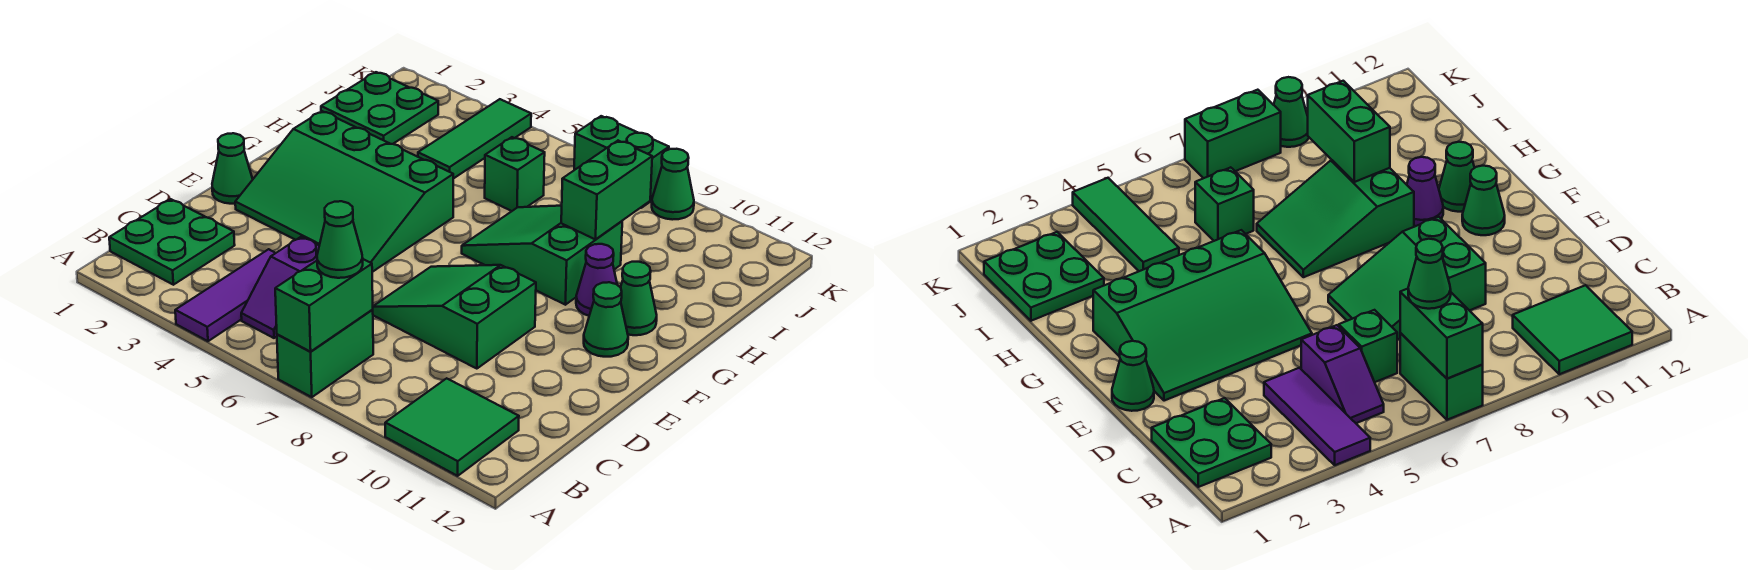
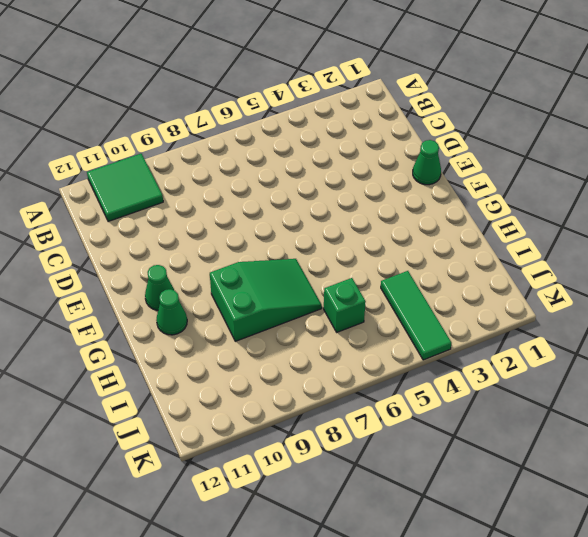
none -> purple 1x3 tile [175,249,275,341]
none -> green 1x2 brick [277,310,373,397]
none -> green 2x2 plate [109,199,235,285]

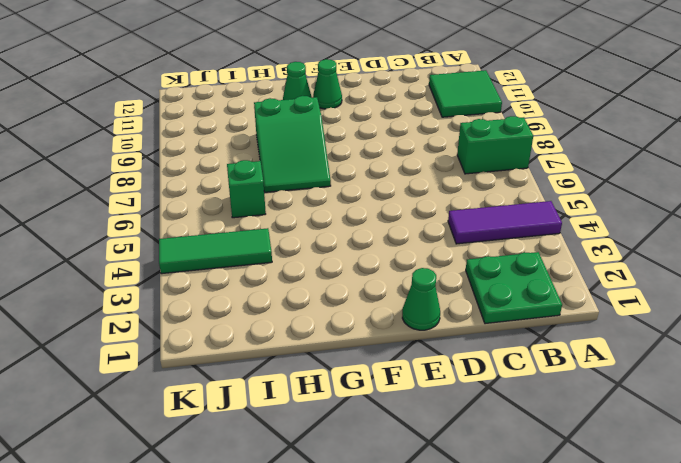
none -> purple 1x2 slope [241,237,319,338]
none -> green 1x1 brick [1339,310,1397,382]
none -> green 2x3 slope [372,265,536,369]

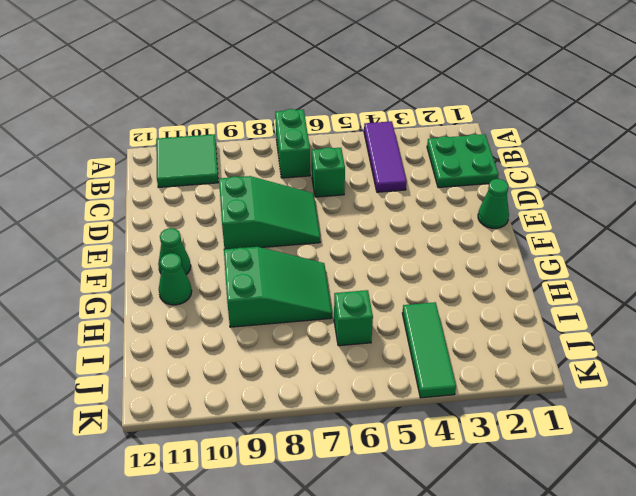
none -> purple 1x2 slope [241,237,319,338]
none -> green 3x4 slope [235,111,453,272]
none -> purple 1x1 cone [576,244,617,316]

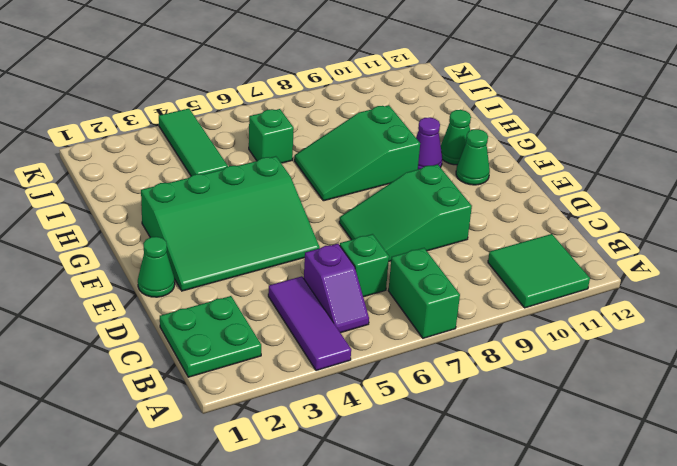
none -> green 2x2 plate [321,72,438,144]
none -> green 1x2 brick [574,116,669,208]
none -> green 1x1 cone [652,149,694,220]

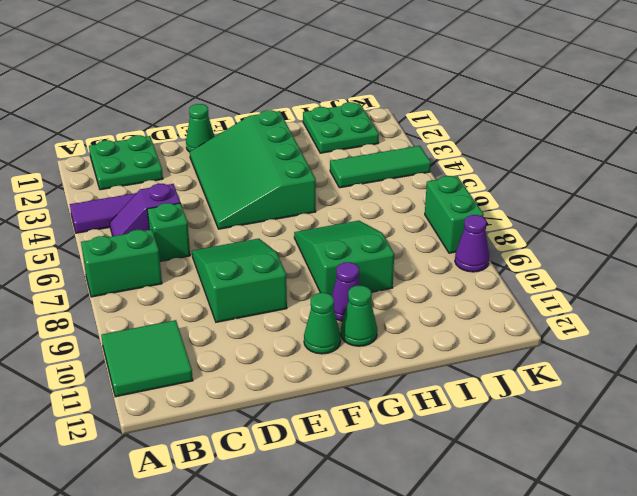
purple 1x1 cone [455,215,489,272] -> green 1x1 cone [652,149,694,220]
none -> green 1x1 brick [485,137,545,211]
none -> green 1x2 brick [275,259,373,352]
none -> green 1x2 brick [561,141,652,239]

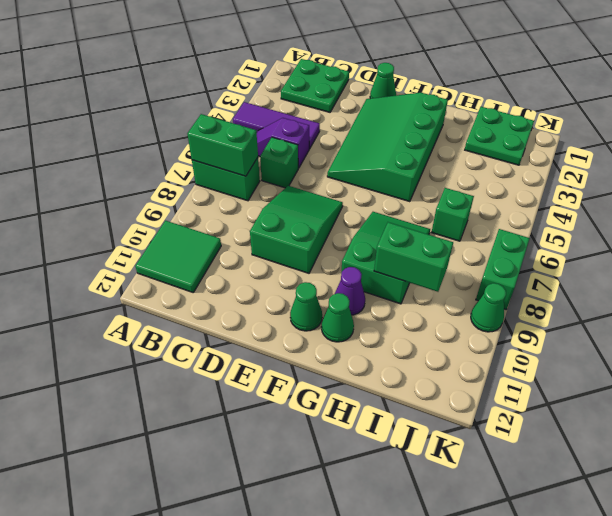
none -> green 1x3 tile [418,99,531,179]
none -> green 1x1 cone [317,201,363,278]

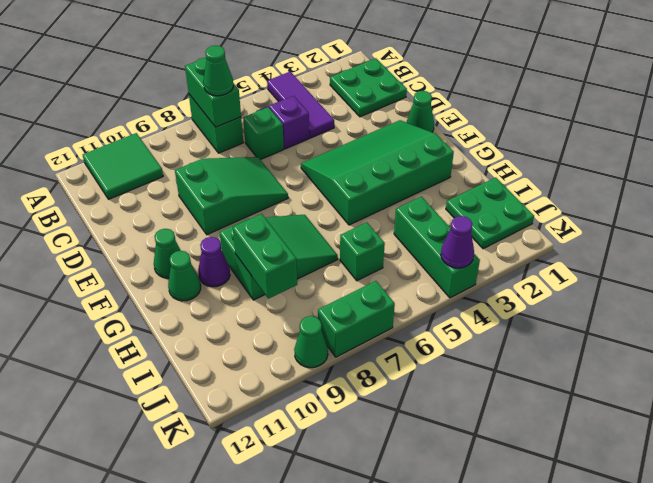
green 1x3 brick [394,197,480,298] -> green 1x3 tile [418,99,531,179]
purple 1x1 cone [441,216,474,268] -> none

